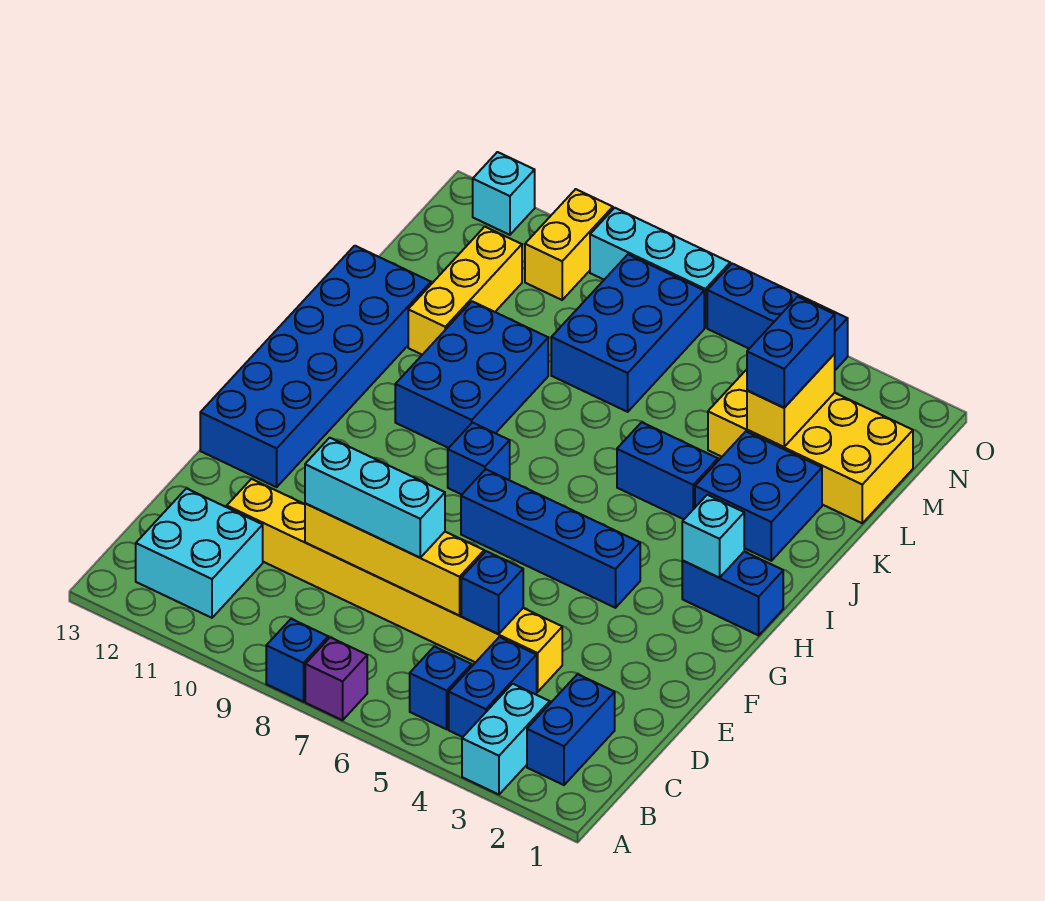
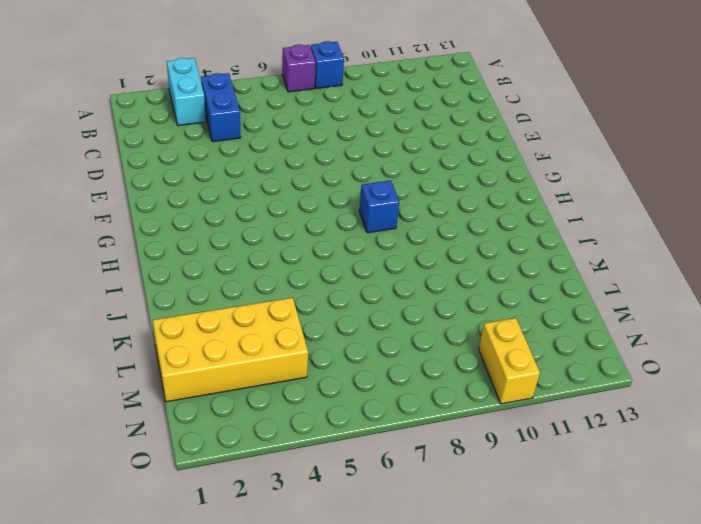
none -> blue 1x2 brick [527,674,615,785]
none -> blue 1x1 brick [410,646,471,729]
none -> cyan 2x2 brick [136,488,263,618]

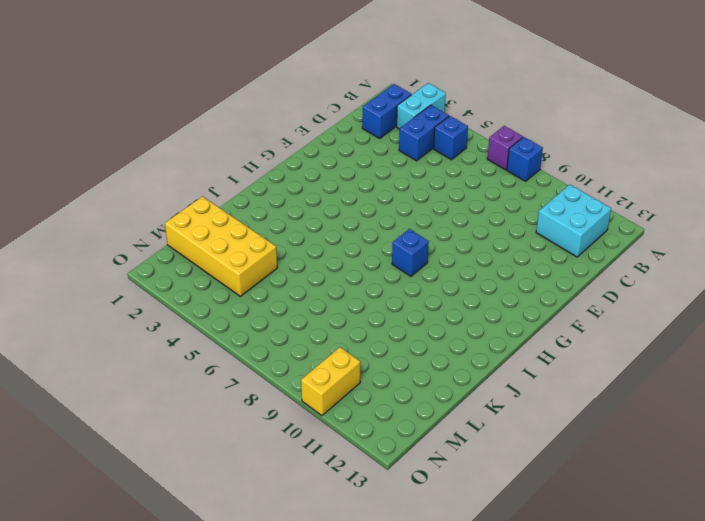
none -> yellow 1x8 brick [227,479,562,692]
none -> blue 2x6 brick [200,246,431,487]
none -> blue 1x4 brick [461,469,640,608]

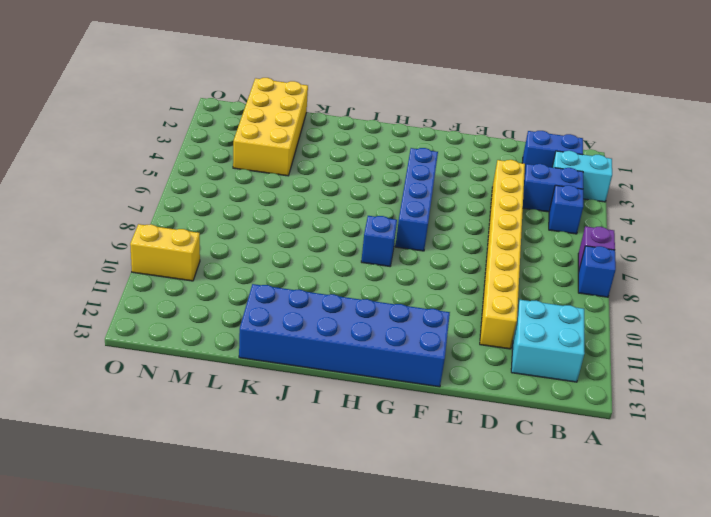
none -> blue 1x2 brick [682,551,783,635]
none -> blue 2x3 brick [395,301,548,448]
none -> blue 2x2 brick [695,431,822,561]

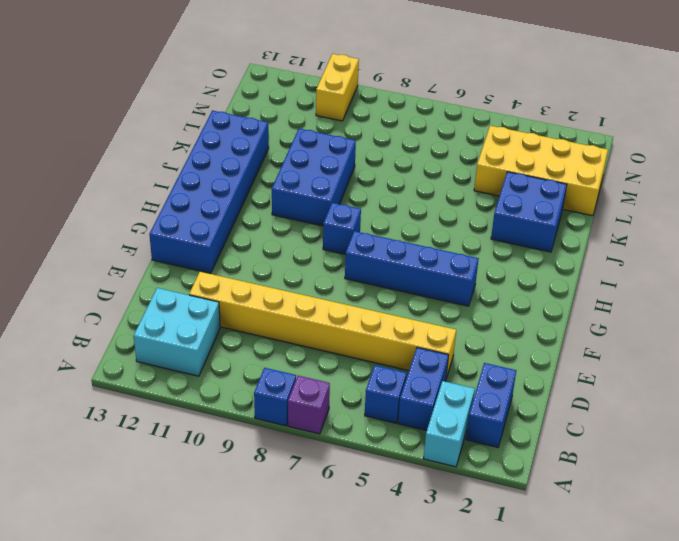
none -> blue 1x2 brick [682,551,783,635]
none -> blue 1x2 brick [617,422,718,519]
none -> yellow 1x3 brick [408,227,522,355]

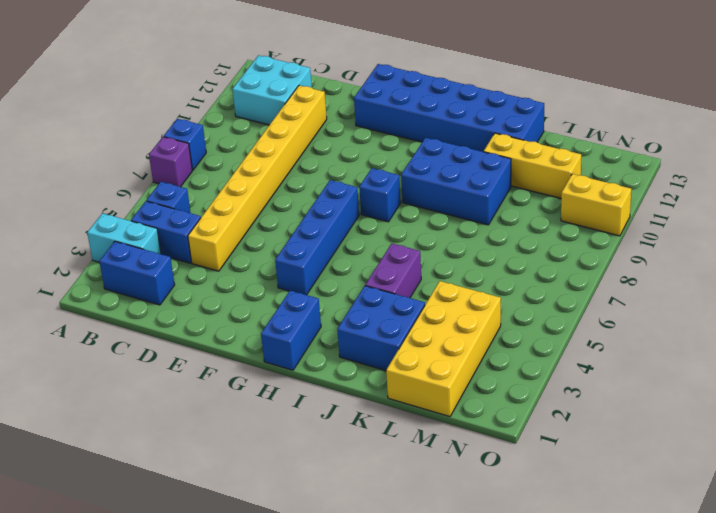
purple 1x2 brick [365,244,421,298] -> blue 1x2 brick [617,422,718,519]
none -> blue 2x3 brick [551,254,704,412]
none -> blue 1x3 brick [707,264,848,370]
none -> cyan 1x3 brick [590,208,730,328]

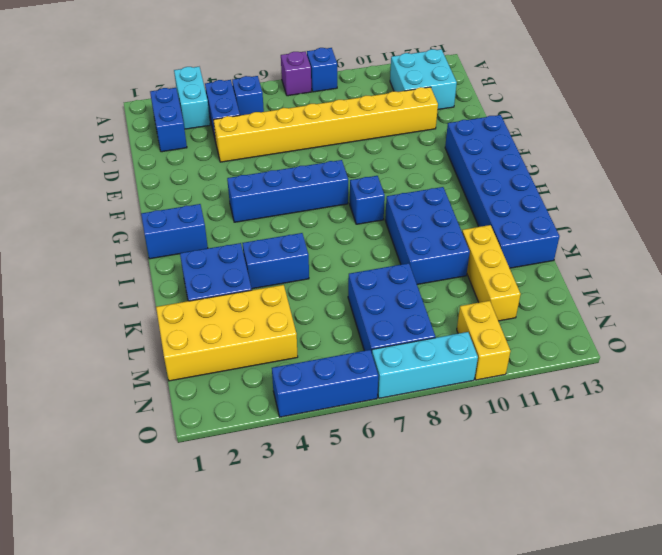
none -> cyan 1x1 brick [473,152,535,235]
none -> blue 1x1 brick [461,551,523,634]
none -> yellow 1x4 brick [305,503,484,616]

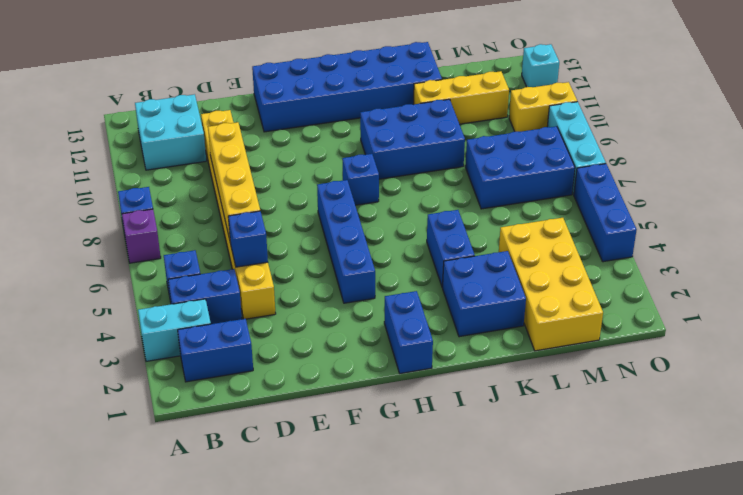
none -> cyan 1x1 brick [682,495,744,578]
none -> yellow 1x2 brick [747,354,835,447]
none -> cyan 1x3 brick [305,438,445,558]

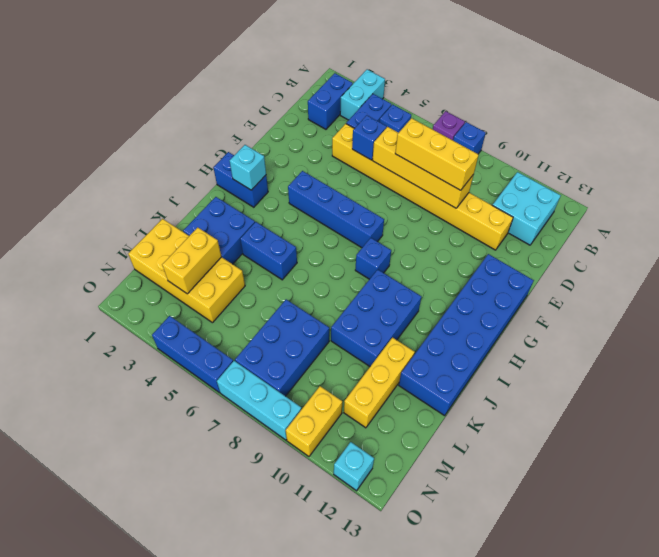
yellow 1x3 brick [395,118,479,190] -> cyan 1x3 brick [305,438,445,558]
none -> blue 1x2 brick [747,297,835,408]

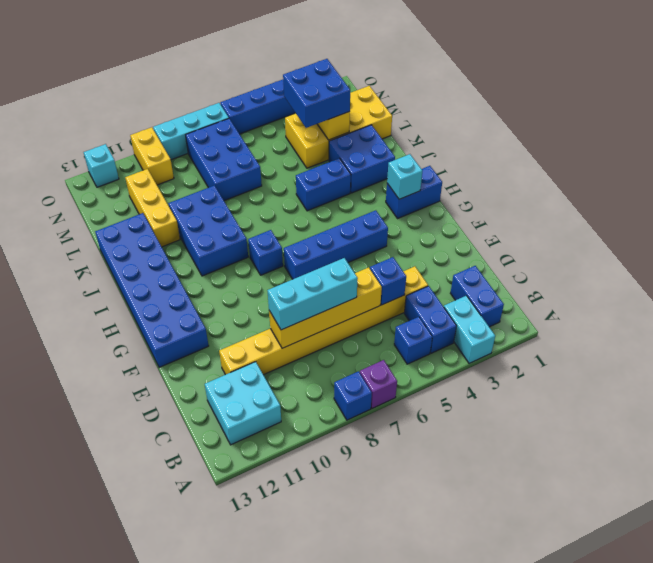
blue 2x2 brick [283,59,350,128] -> blue 1x2 brick [747,297,835,408]

